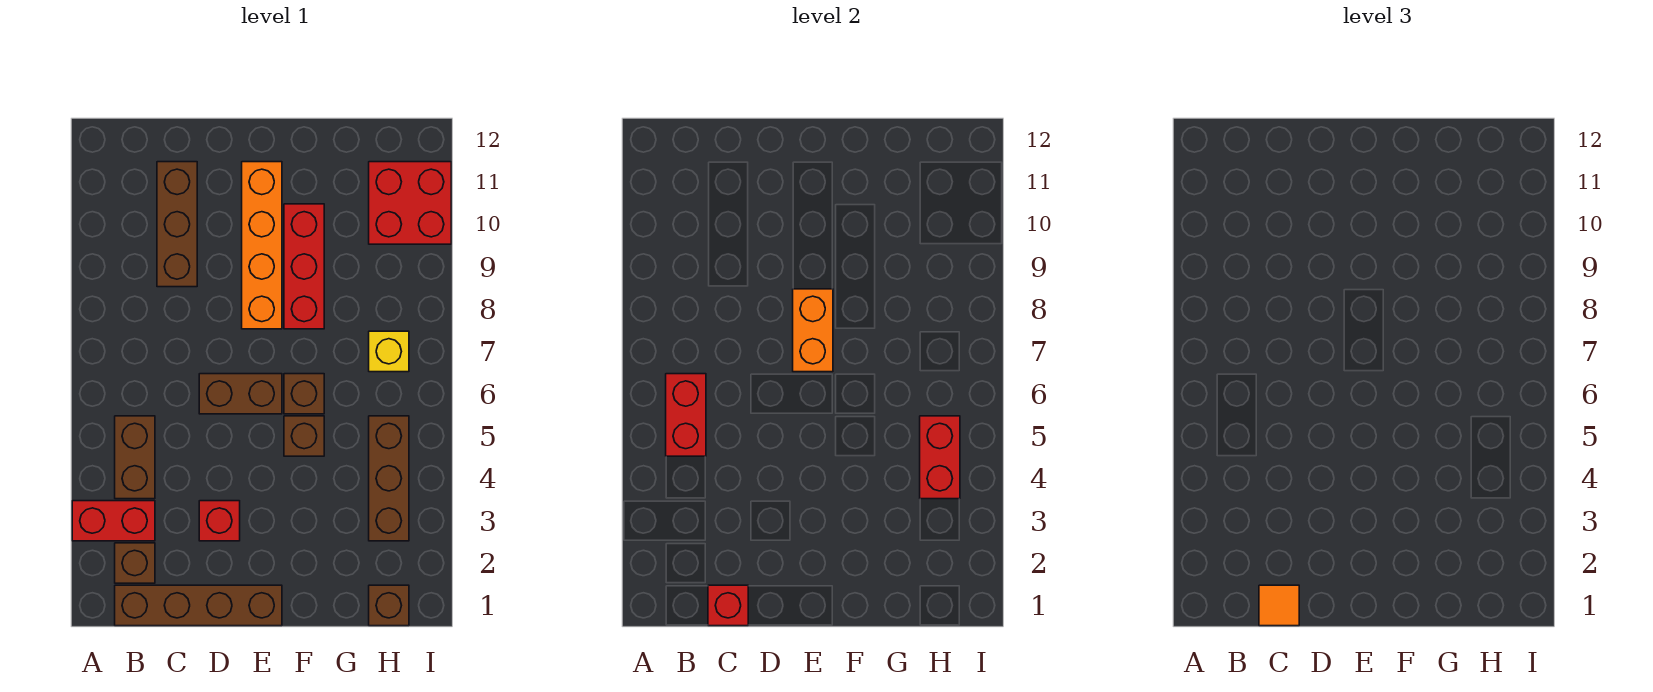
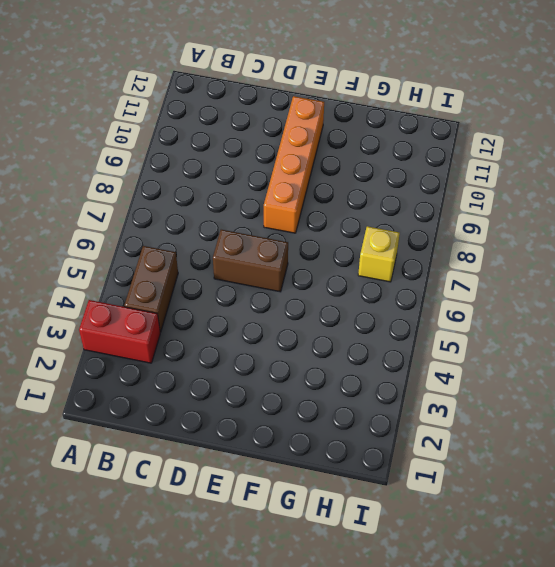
none -> brown 1x4 brick [115,585,282,626]
none -> brown 1x1 brick [115,543,155,583]
none -> brown 1x3 brick [157,162,197,287]

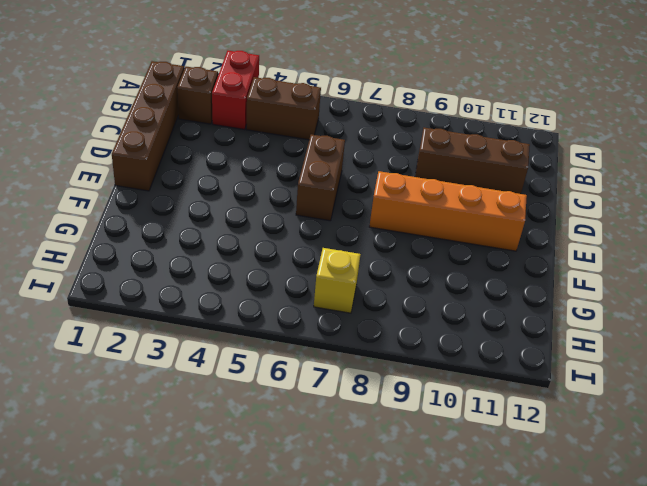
none -> red 1x1 brick [199,501,240,541]
none -> brown 1x1 brick [284,416,324,456]
none -> brown 1x1 brick [284,374,324,414]

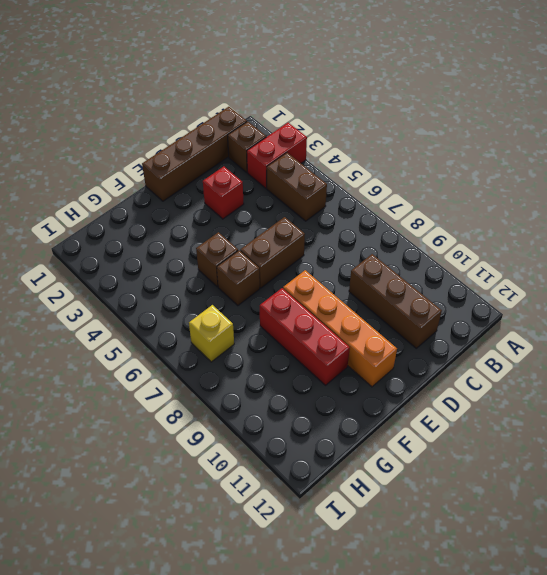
none -> brown 1x1 brick [369,585,409,626]
none -> brown 1x3 brick [369,416,409,541]
none -> red 2x2 brick [369,162,451,244]

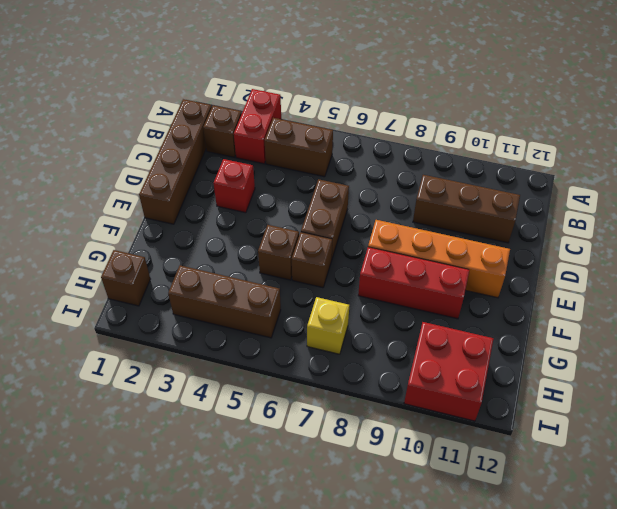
none -> red 1x2 brick [666,374,706,456]
none -> red 1x1 brick [708,585,748,626]
none -> orange 1x2 brick [793,289,833,372]

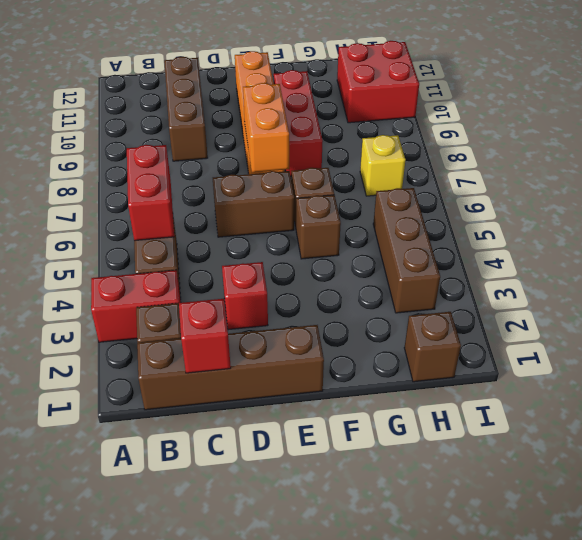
none -> red 1x2 brick [920,416,960,499]
none -> orange 1x1 tile [1259,585,1299,626]

